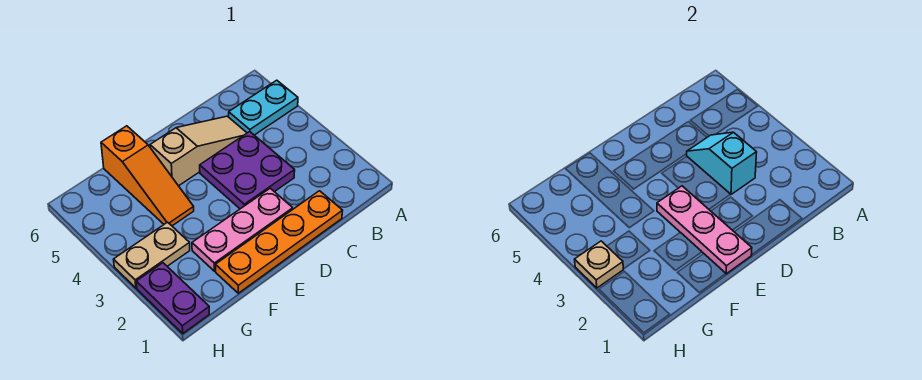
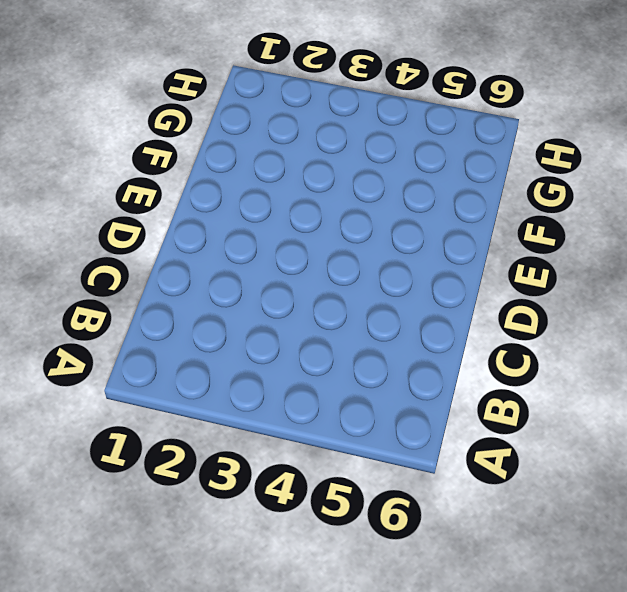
none -> cyan 1x2 plate [229,80,298,135]
none -> orange 1x4 plate [215,191,343,293]

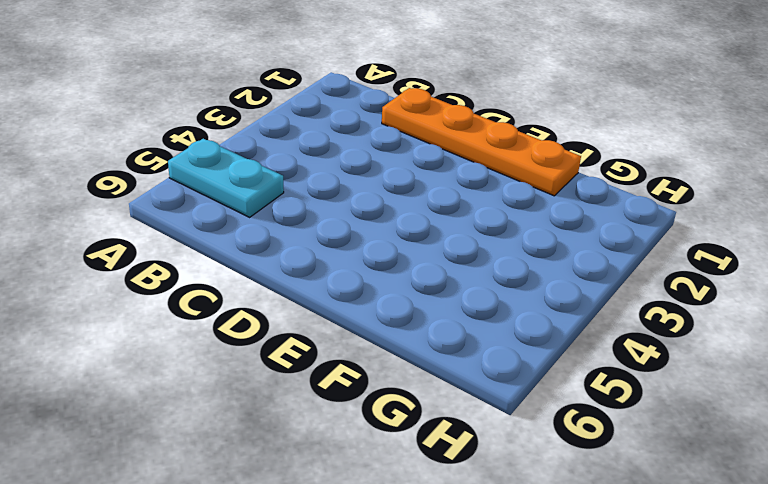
none -> purple 2x2 plate [200,132,295,209]
none -> tan 1x3 slope [150,116,247,186]

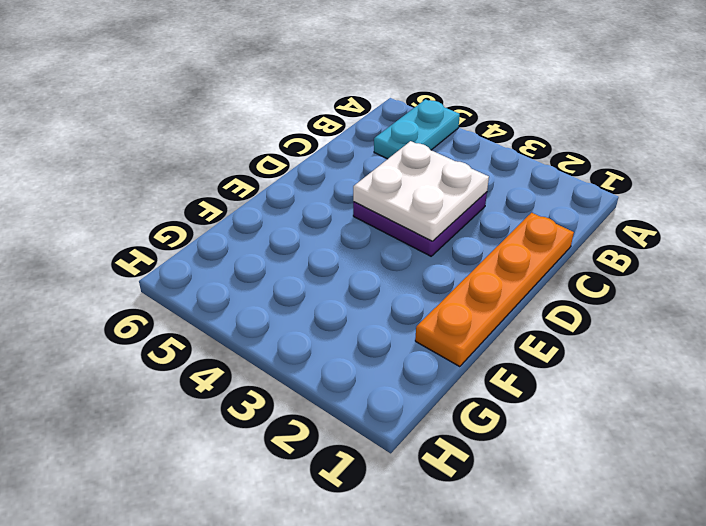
white 2x2 plate [353,141,489,241] -> cyan 1x2 slope [687,132,757,194]
none -> tan 1x3 slope [150,116,247,186]
none -> pink 1x3 plate [192,188,293,271]

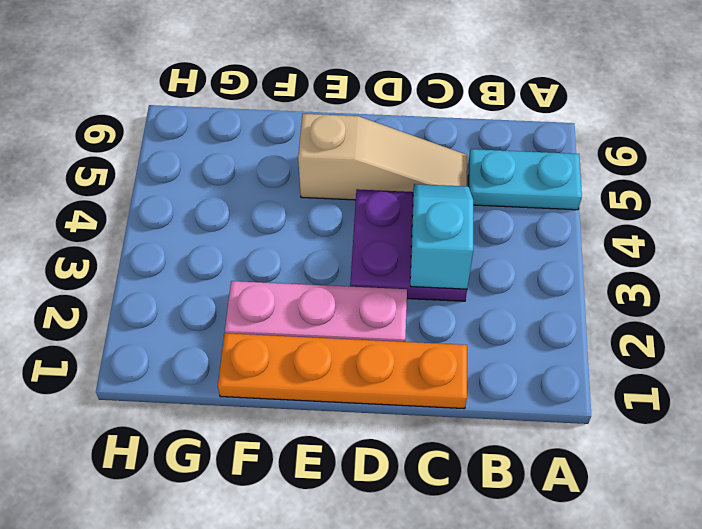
none -> orange 1x3 slope [101,126,194,226]
none -> tan 1x2 plate [114,222,190,288]

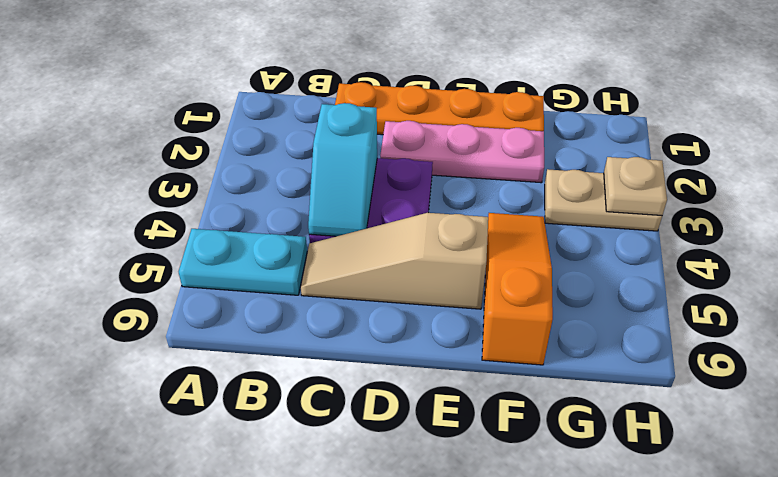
none -> purple 1x2 plate [136,263,209,333]
none -> pink 1x3 plate [657,186,752,274]

